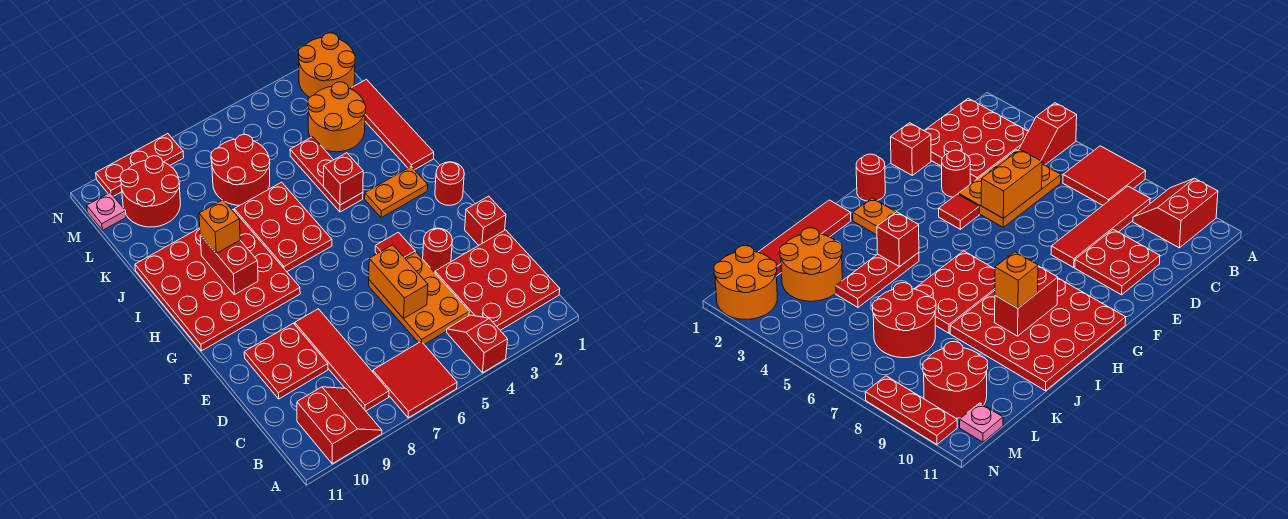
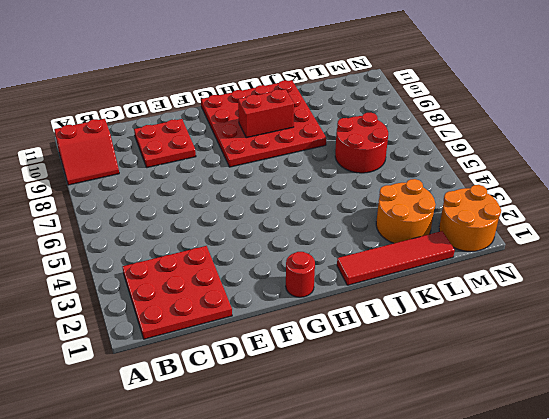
none -> red 1x2 slope [447,315,508,373]
none -> red 2x2 tile [373,341,457,418]
none -> red 1x4 tile [295,309,389,411]

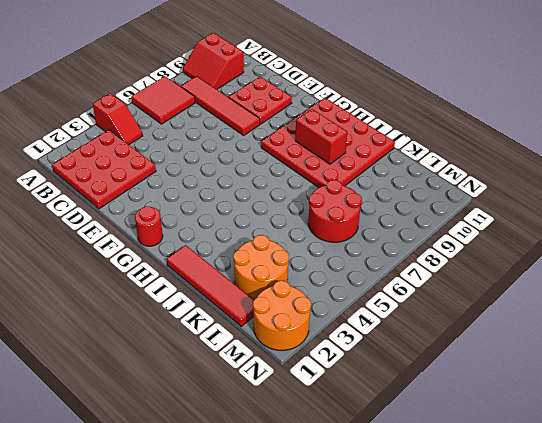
none -> orange 2x3 plate [369,252,469,344]
none -> red 1x1 brick [465,196,506,245]
none -> red 1x1 round brick [423,228,452,272]

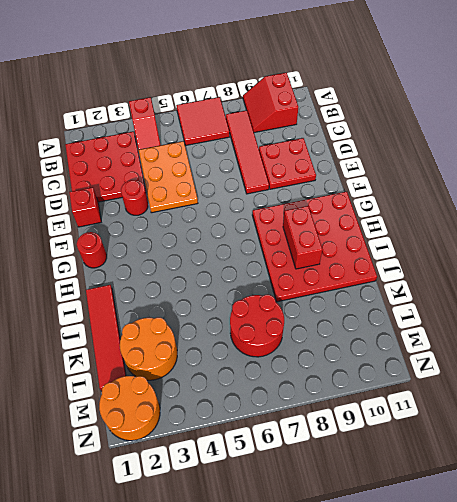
none -> red 1x1 tile [375,232,415,258]
none -> orange 1x2 plate [365,167,428,218]
none -> red 2x3 plate [234,182,332,272]

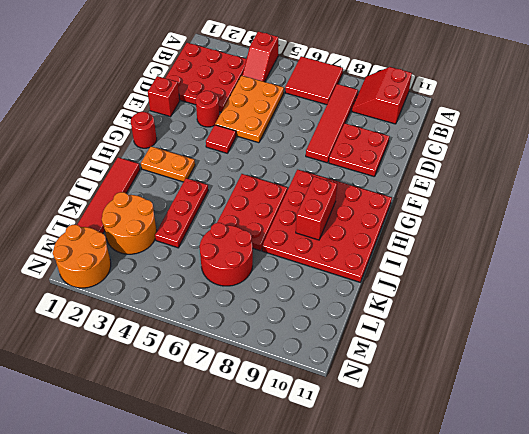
none -> red 2x2 round brick [120,156,181,227]
none -> pink 1x1 plate [87,193,126,230]
none -> red 1x3 plate [96,134,184,196]

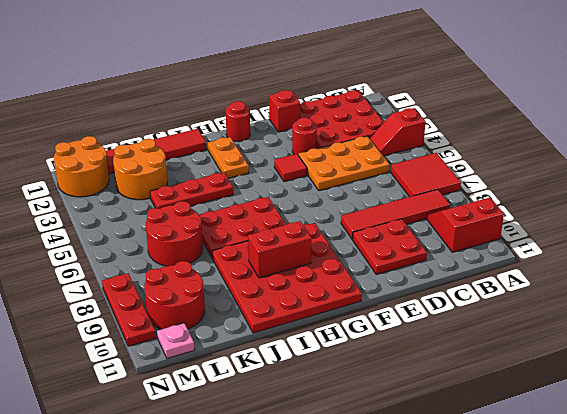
none -> orange 1x2 brick [369,245,428,319]
none -> red 1x1 brick [324,153,363,205]
none -> orange 1x1 brick [199,200,240,253]

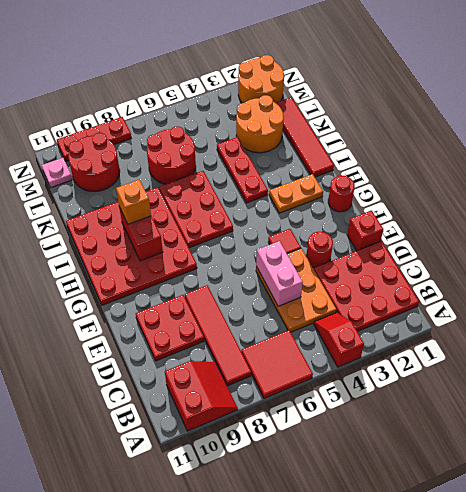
pink 1x2 brick [256,241,303,306] -> orange 1x2 brick [369,245,428,319]
none -> red 1x1 brick [324,153,363,205]

